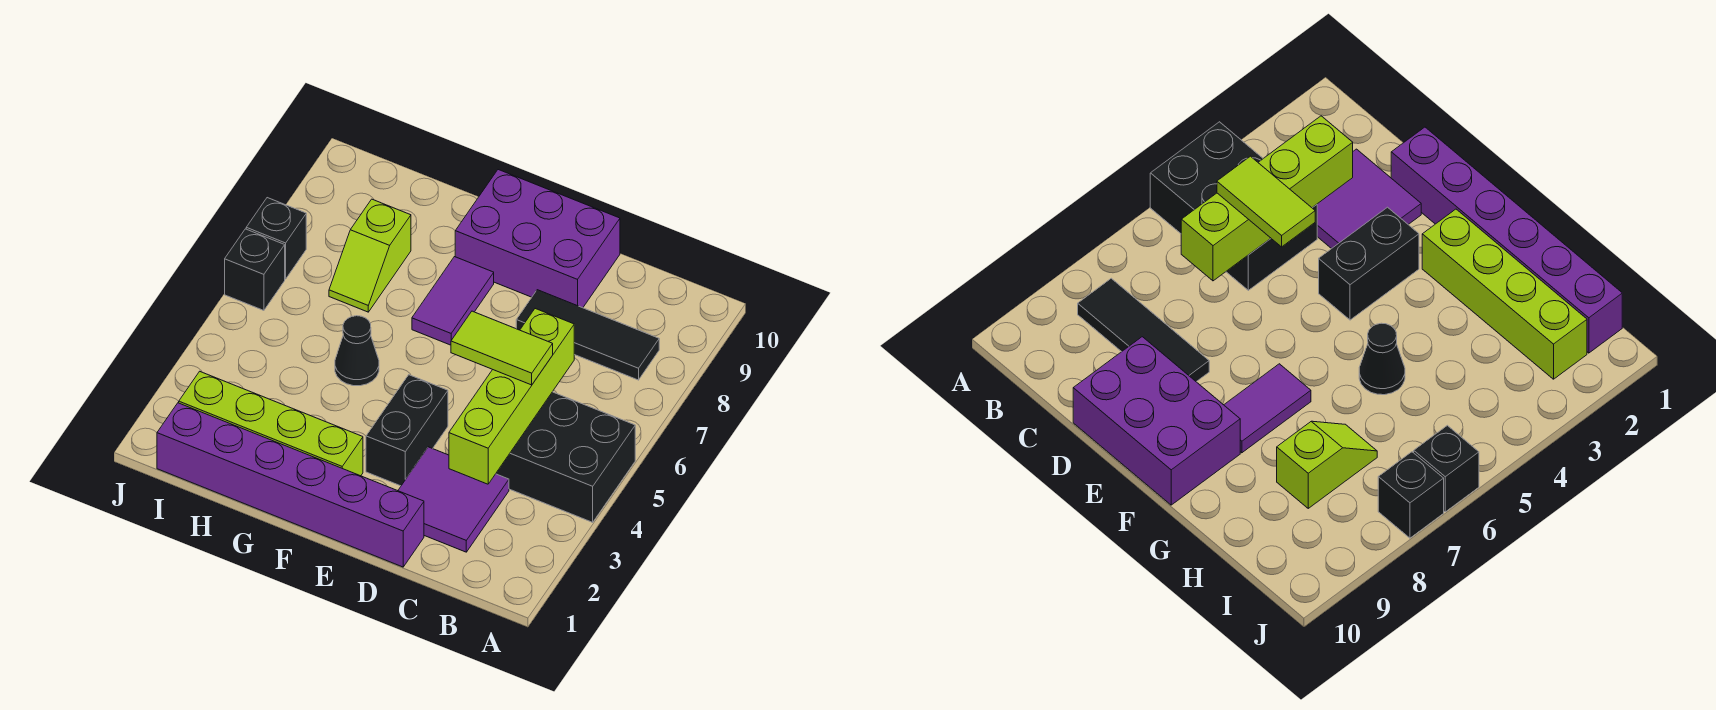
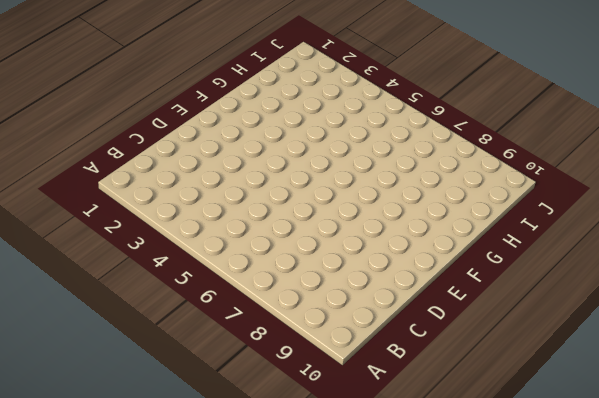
none -> black 2x3 brick [496,392,635,522]
none -> black 1x3 tile [516,290,659,380]
none -> purple 2x2 tile [398,447,509,552]

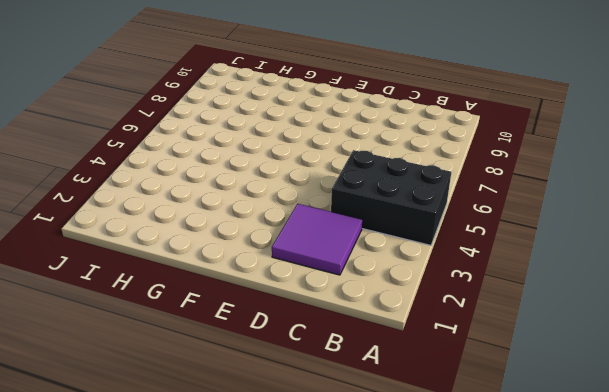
none -> black 1x3 tile [516,290,659,380]
none -> purple 1x6 brick [157,403,424,567]
none -> purple 2x3 brick [455,170,620,308]

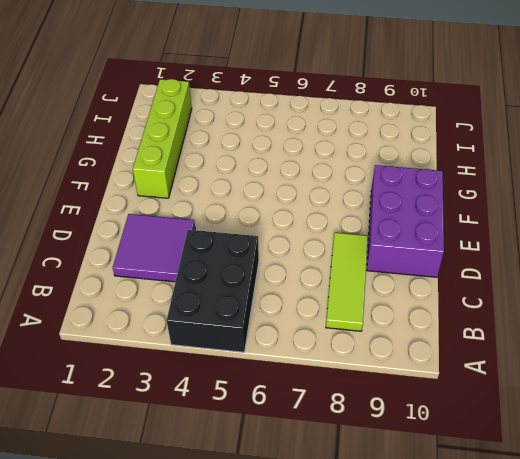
lime 1x3 tile [326,233,368,331] -> black 1x3 tile [516,290,659,380]
none -> purple 1x6 brick [157,403,424,567]
none -> black 1x2 brick [366,375,448,486]
none -> purple 1x2 tile [412,257,494,345]

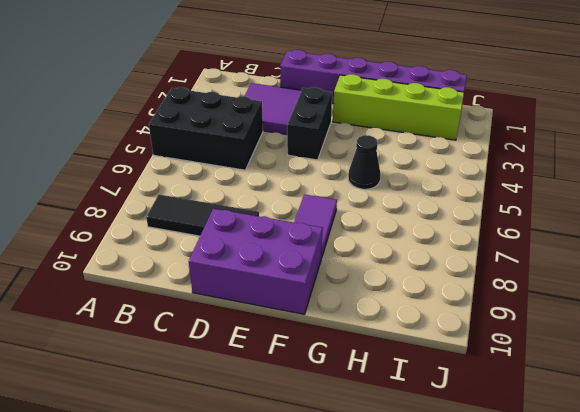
none -> lime 1x2 slope [329,199,411,312]
none -> black 1x1 brick [225,229,285,310]
none -> black 1x1 brick [246,198,306,279]

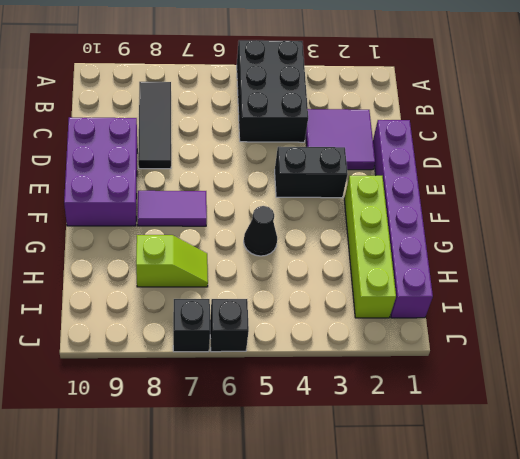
none -> lime 1x4 brick [449,309,574,484]
none -> lime 1x2 tile [451,311,553,385]

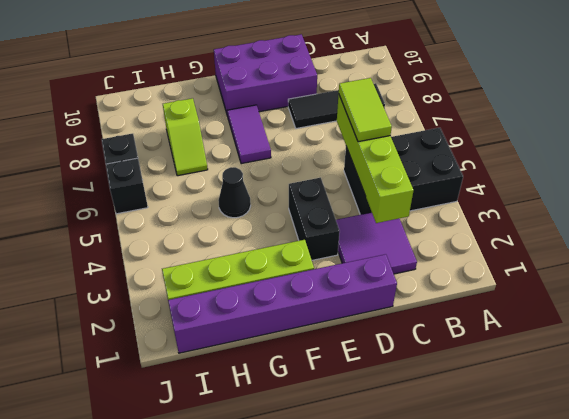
lime 1x2 tile [339,78,392,142] -> lime 1x2 tile turned to [451,311,553,385]

